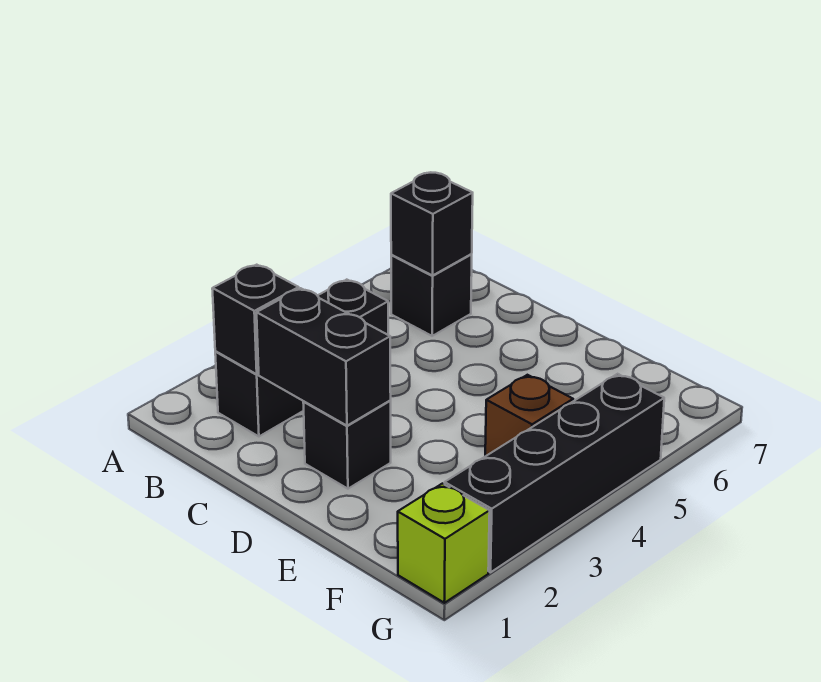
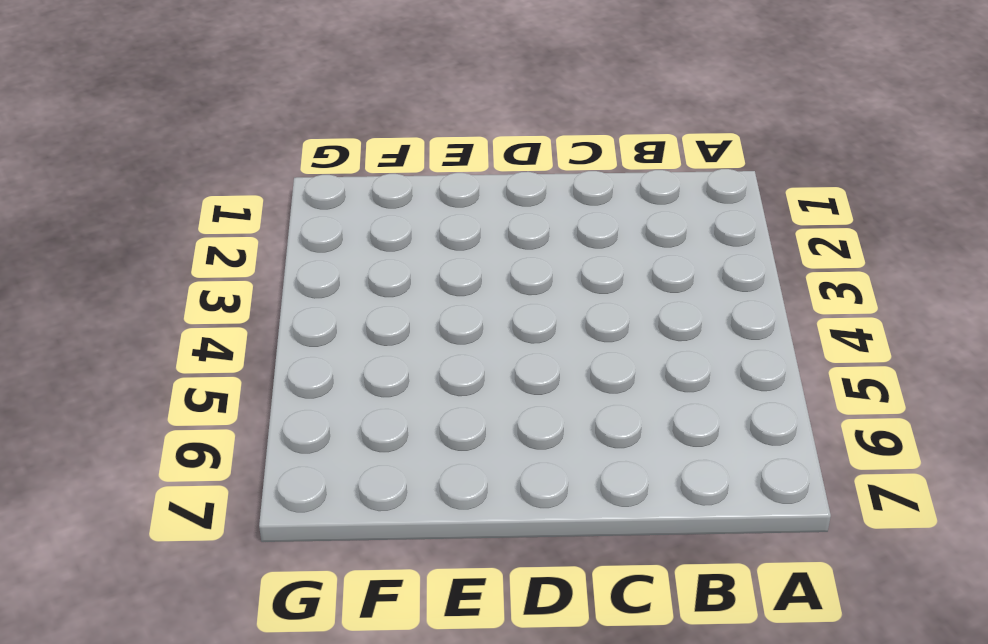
none -> black 1x3 brick [215,280,388,436]
none -> black 1x1 brick [391,254,472,336]

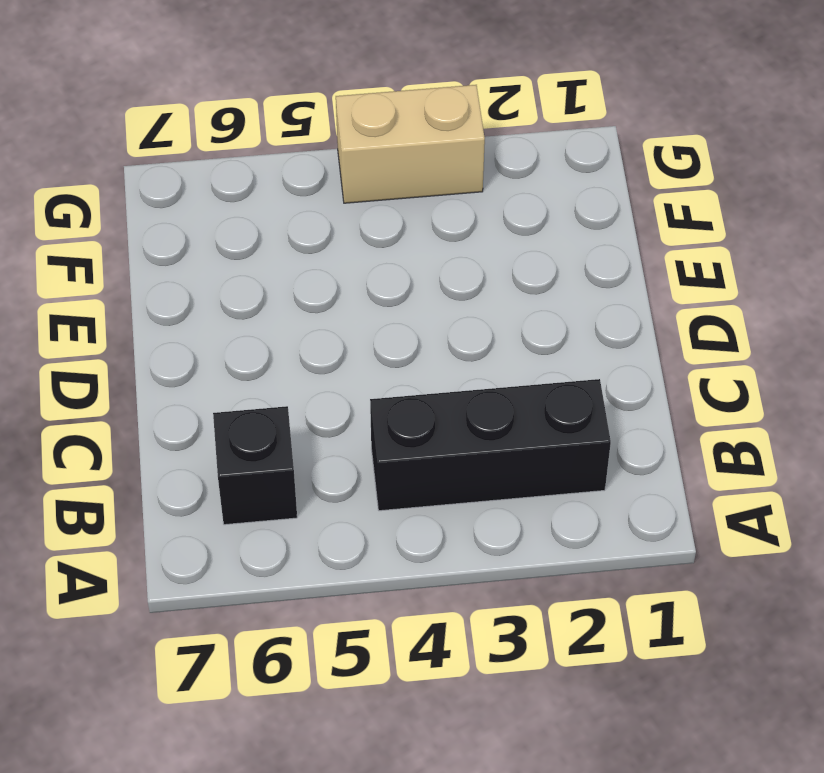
tan 1x2 brick [336,85,485,203] -> black 1x4 brick [445,374,664,572]
none -> black 1x1 brick [303,401,391,489]
none -> brown 1x1 brick [485,375,573,456]

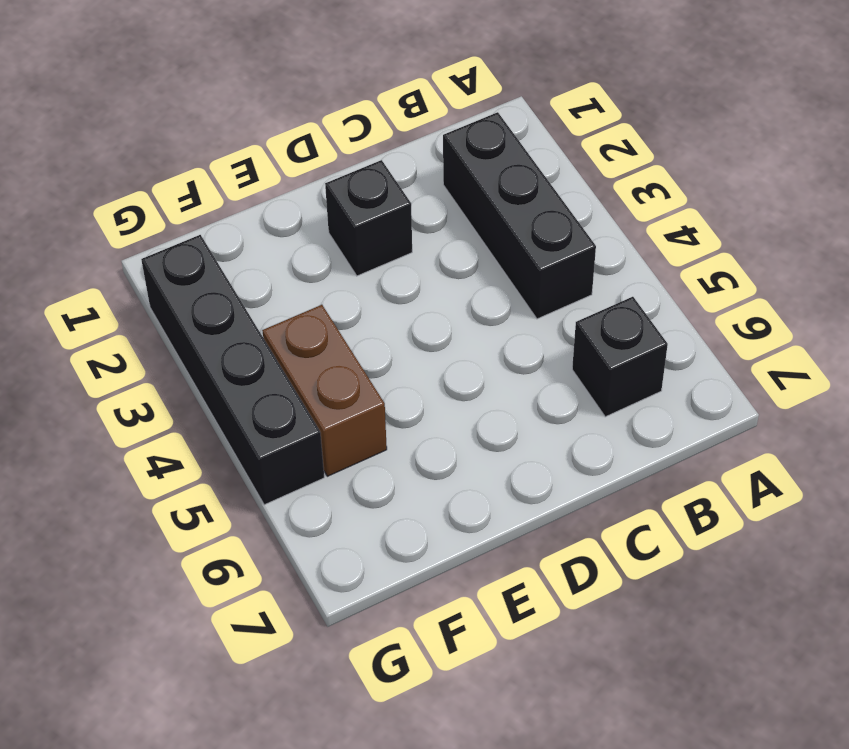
brown 1x2 brick [262,305,387,476] -> brown 1x1 brick [485,375,573,456]
none -> lime 1x1 brick [398,484,490,603]
none -> black 1x1 brick [212,265,299,374]

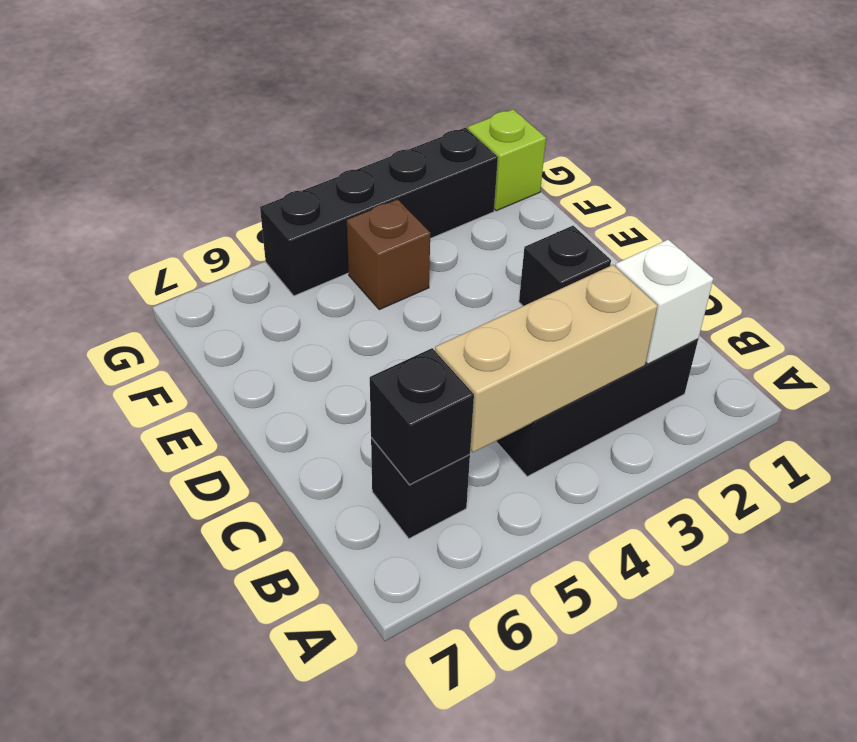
white 1x1 brick [615,239,713,364] -> black 1x1 brick [212,265,299,374]
tan 1x3 brick [435,265,658,452] -> none
none -> black 1x2 brick [257,288,391,426]

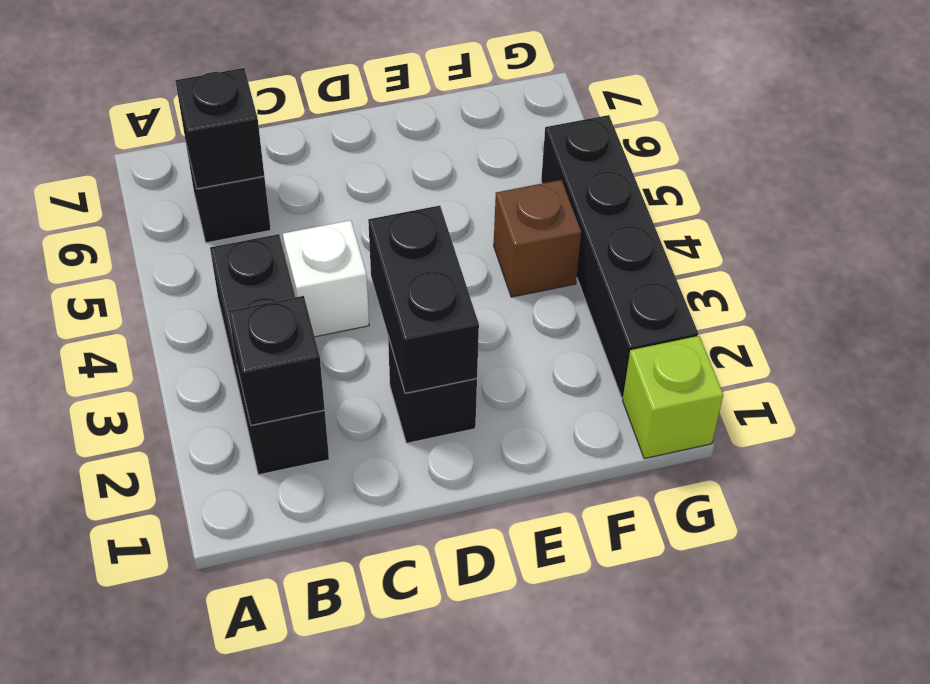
white 1x1 brick [283,220,369,337] -> none
black 1x2 brick [368,206,479,393] -> black 1x2 brick turned to [257,288,391,426]

